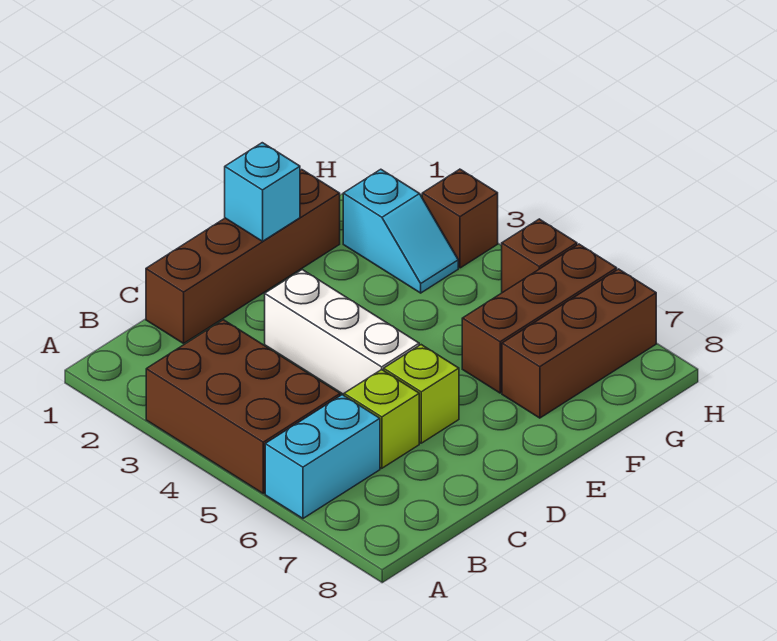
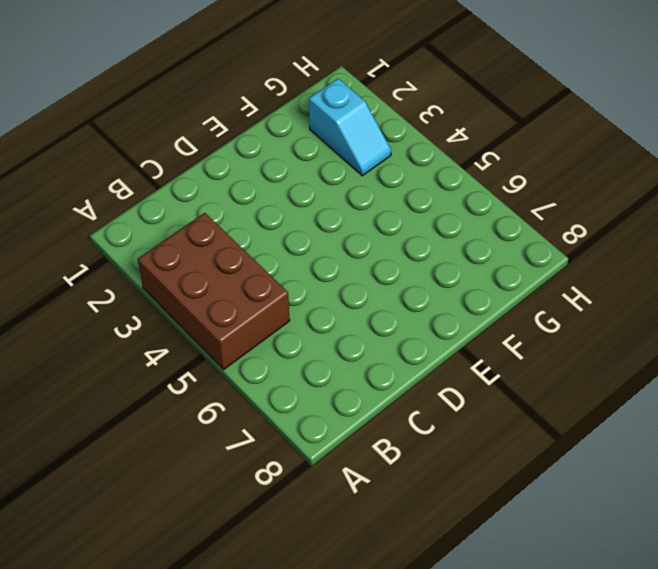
none -> cyan 1x2 brick [265,395,380,518]
none -> brown 1x4 brick [146,170,340,343]
none -> lime 1x1 brick [344,370,419,468]

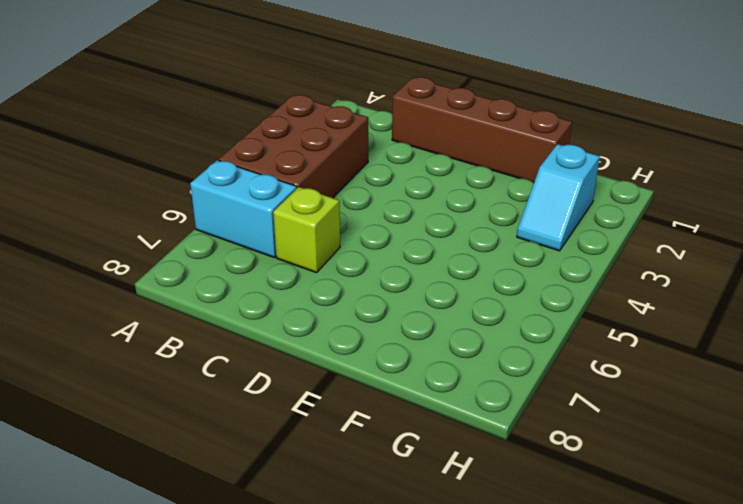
none -> white 1x3 brick [265,270,419,394]
none -> lime 1x1 brick [384,345,459,443]
none -> brown 1x3 brick [462,244,617,393]

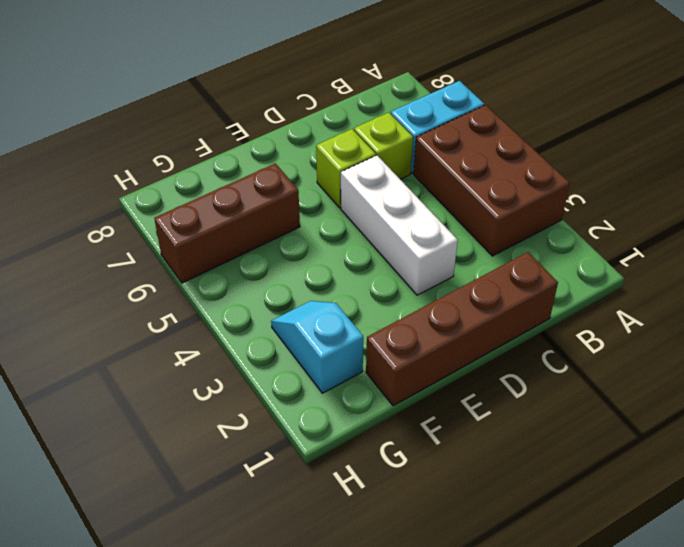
none -> brown 1x3 brick [502,269,656,418]
none -> brown 1x1 brick [422,169,498,268]
none -> brown 1x1 brick [502,219,577,293]

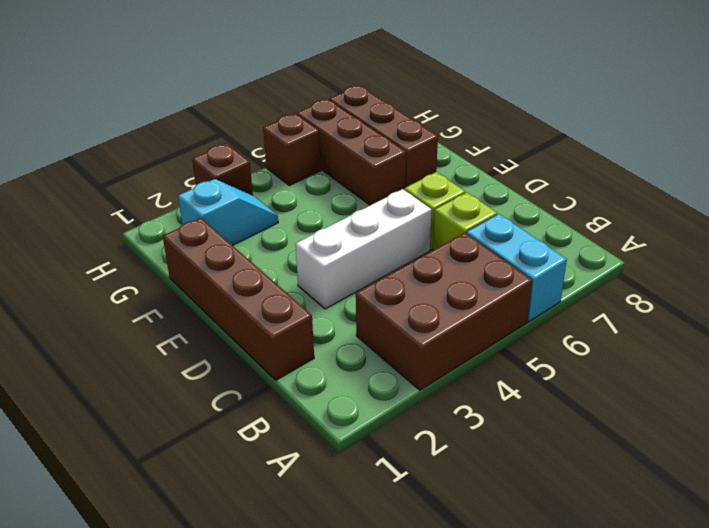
none -> cyan 1x1 brick [225,143,300,241]

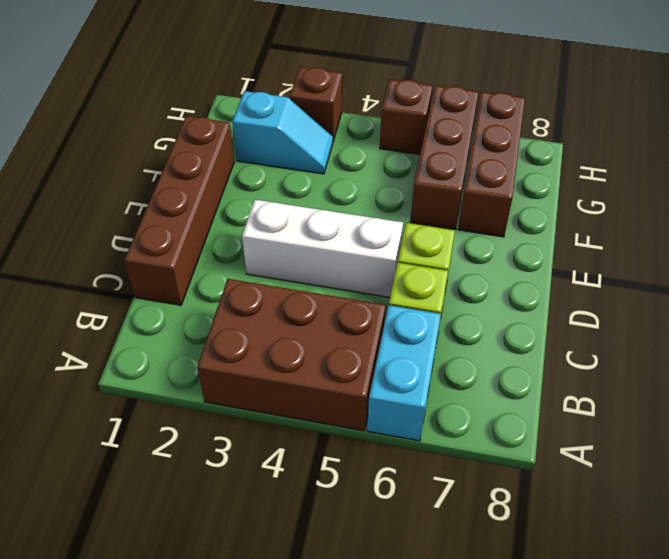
none -> cyan 1x1 brick [225,143,300,241]

